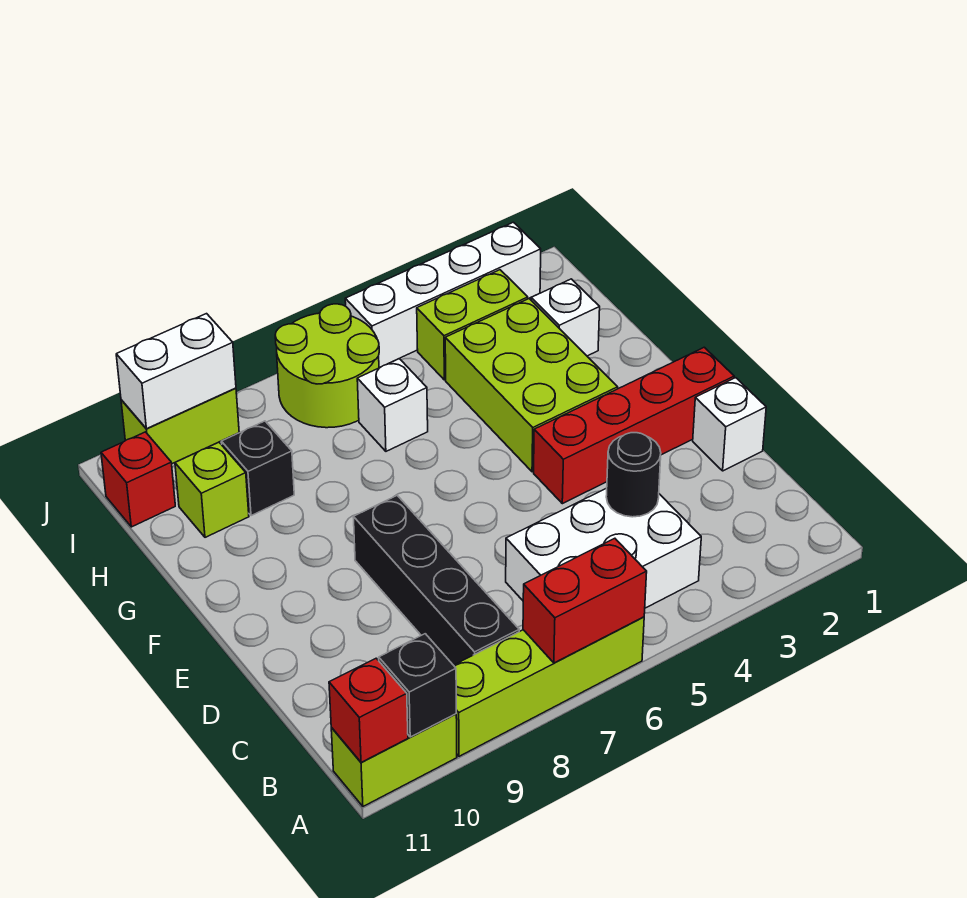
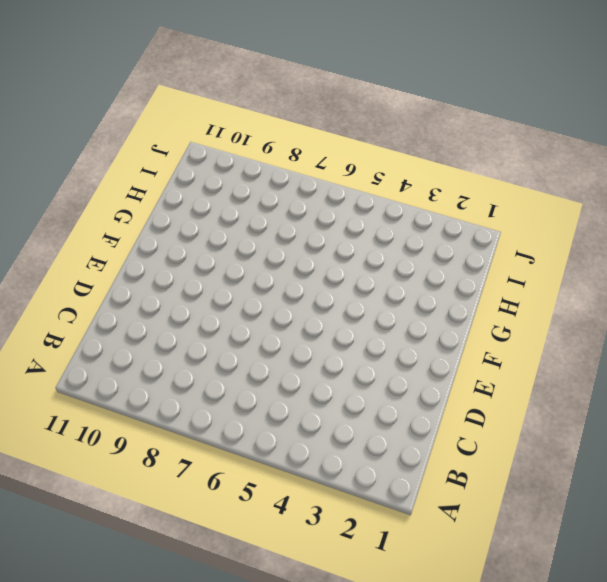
none -> lime 1x4 brick [454,617,644,756]
none -> lime 1x2 brick [331,714,457,806]
none -> white 2x3 brick [506,488,701,608]

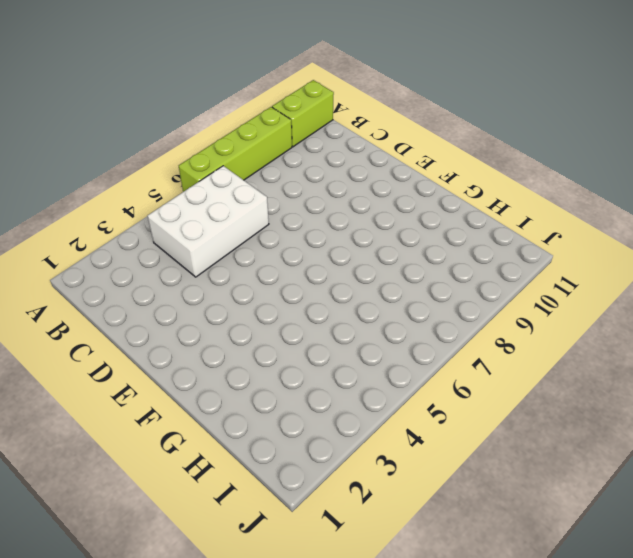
none -> black 1x4 brick [353,496,519,665]
none -> white 1x1 brick [693,378,766,471]
none -> red 1x4 brick [534,347,734,504]

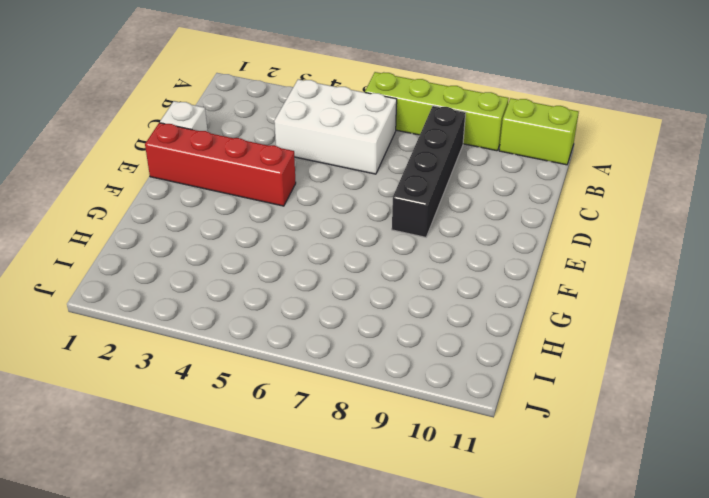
none -> lime 2x3 brick [445,299,618,472]
none -> white 1x1 brick [531,279,600,356]
none -> white 1x1 brick [357,359,428,451]

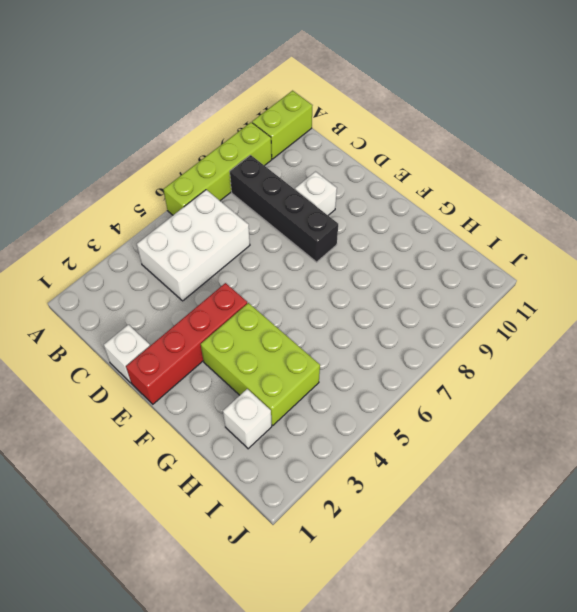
white 1x1 brick [295,172,337,215] -> white 1x1 brick moved to [357,359,428,451]
none -> black 1x1 brick [221,421,294,516]
none -> lime 1x1 brick [175,442,249,537]
none -> lime 1x2 brick [417,270,528,380]

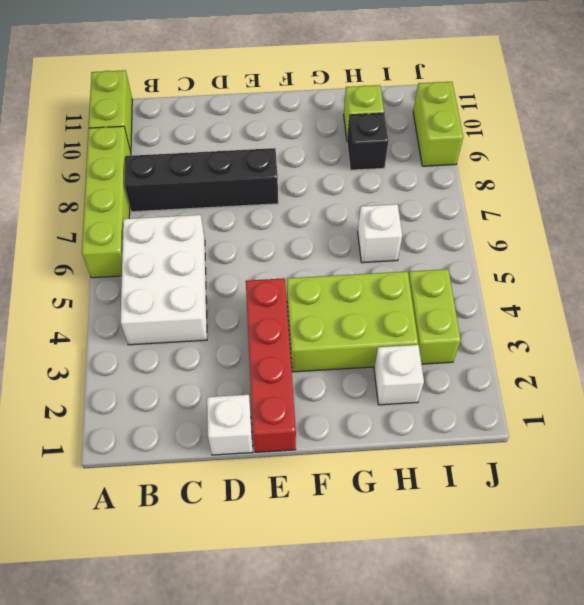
none -> lime 2x2 round brick [275,304,379,428]
none -> red 1x1 brick [101,432,175,527]
none -> white 1x4 brick [345,222,541,368]

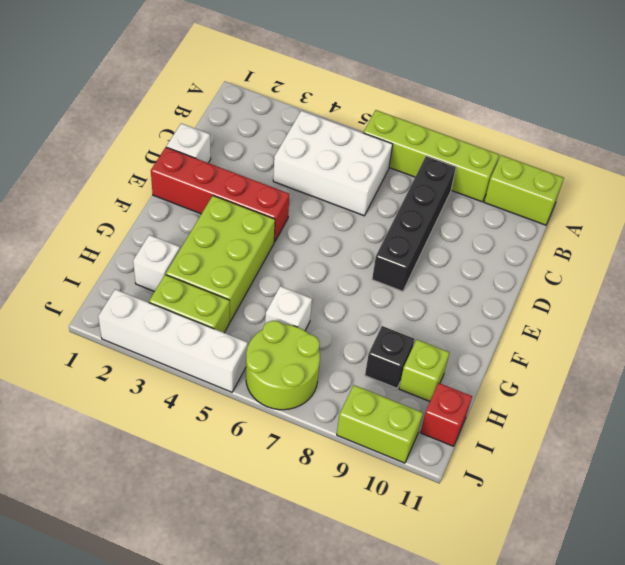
none -> red 1x2 brick [523,538,647,663]
none -> black 1x1 brick [379,634,456,737]
none -> red 1x1 brick [329,658,408,762]

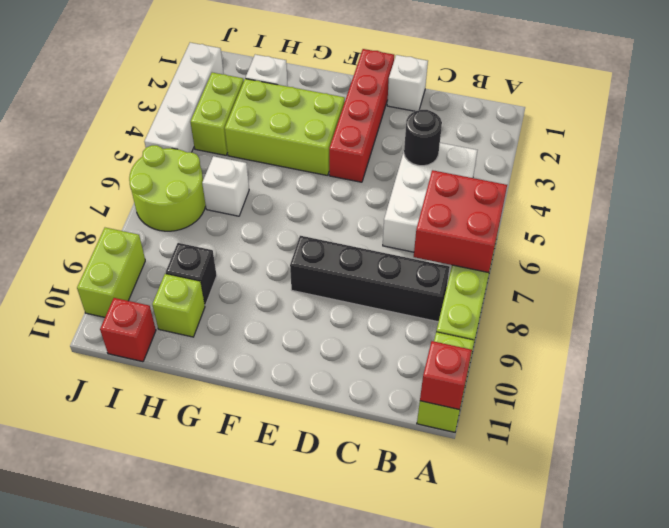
red 2x2 brick [414,170,507,273] -> red 1x2 brick [523,538,647,663]
none -> black 1x1 brick [379,634,456,737]
none -> white 1x2 brick [116,314,236,429]

